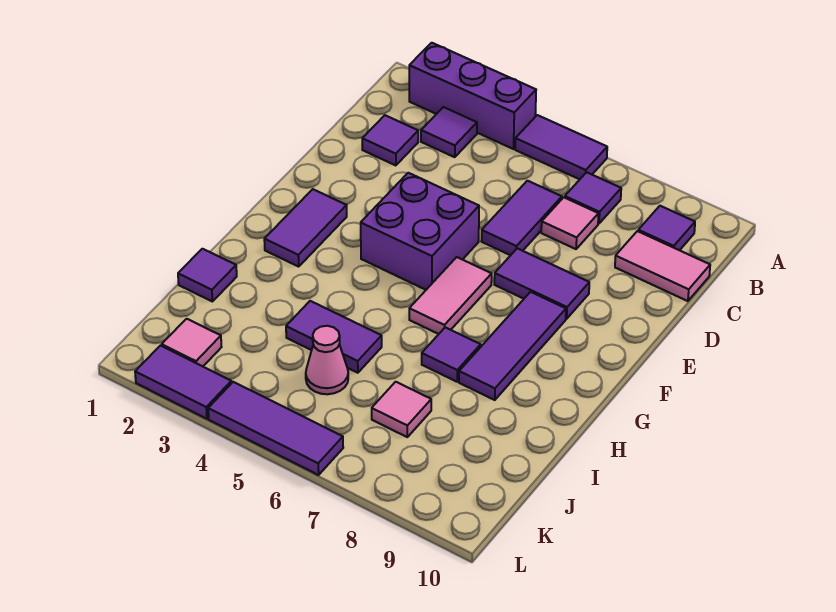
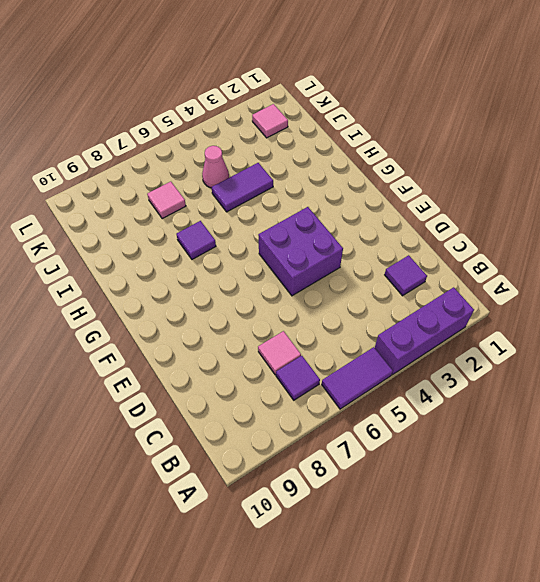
none -> purple 1x1 tile [421,107,477,157]
none -> purple 1x1 tile [638,206,695,250]
none -> purple 1x2 tile [481,181,562,255]

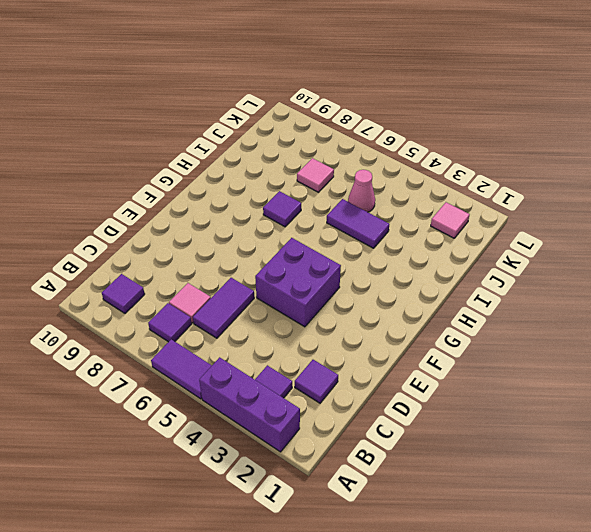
none -> pink 1x2 tile [615,231,710,301]
none -> purple 1x2 tile [494,248,589,319]
none -> purple 1x2 tile [264,189,347,267]

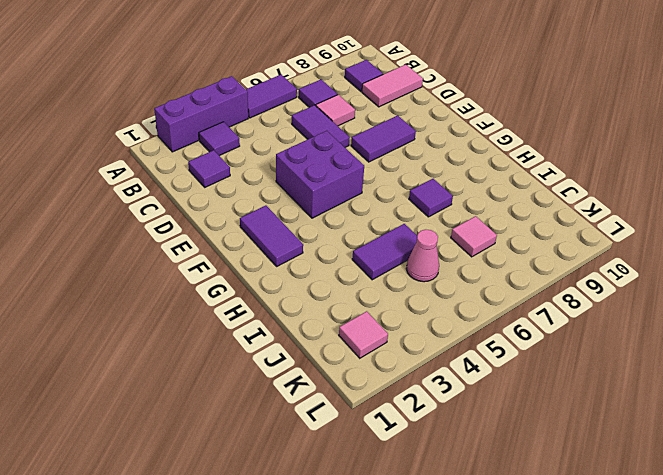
none -> pink 1x2 tile [409,257,492,334]
none -> purple 1x3 tile [459,292,566,400]
none -> purple 1x1 tile [178,249,237,302]

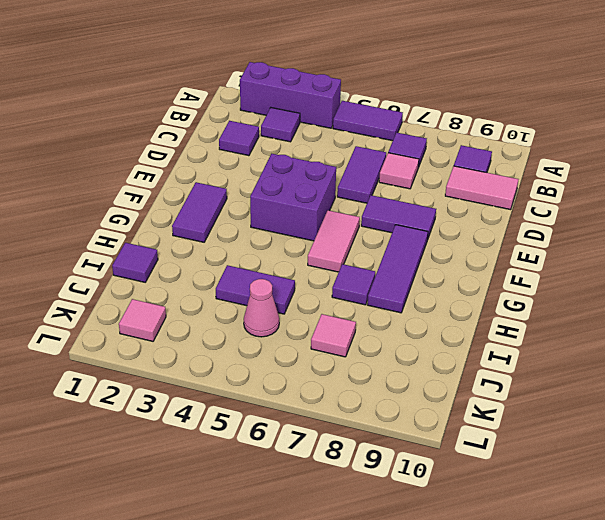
none -> purple 1x2 tile [135,346,231,419]
none -> purple 1x3 tile [208,382,343,475]

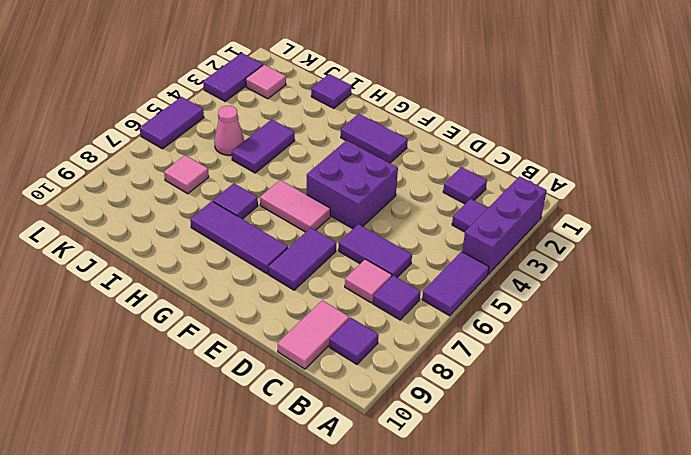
purple 1x2 tile [140,97,204,149] -> purple 1x3 tile [208,382,343,475]

